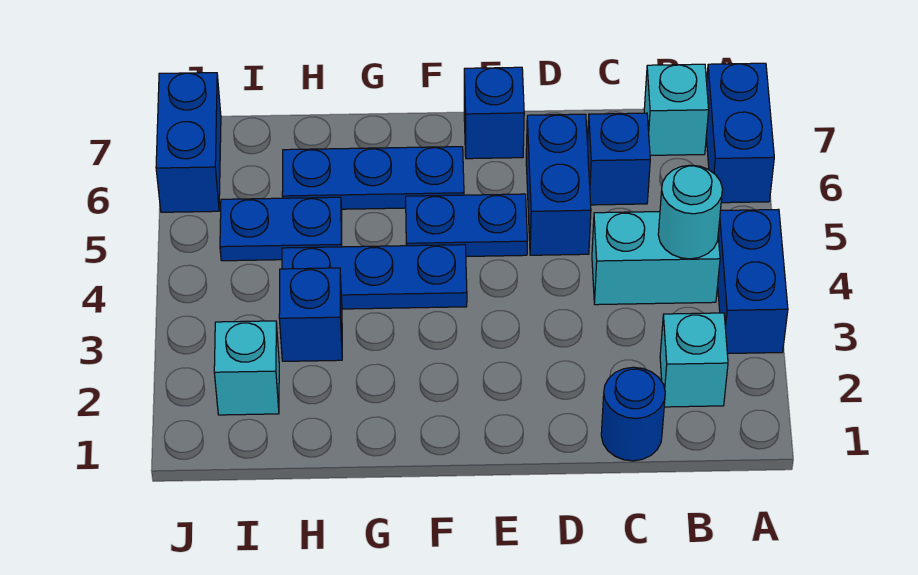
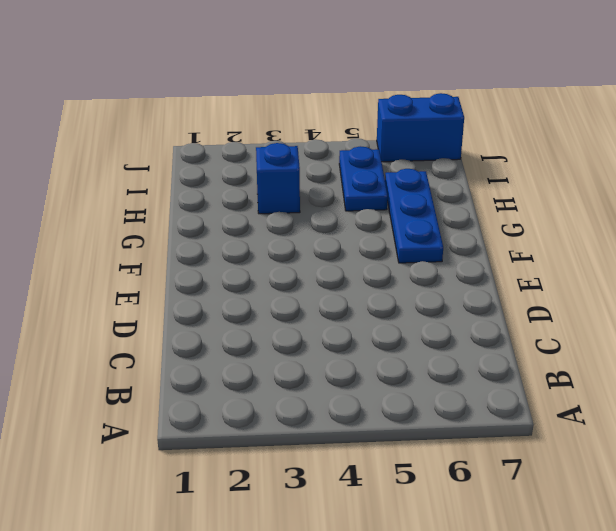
none -> blue 1x2 brick [718,209,788,354]
none -> blue 1x2 brick [706,63,774,203]
none -> cyan 1x1 brick [660,313,728,407]

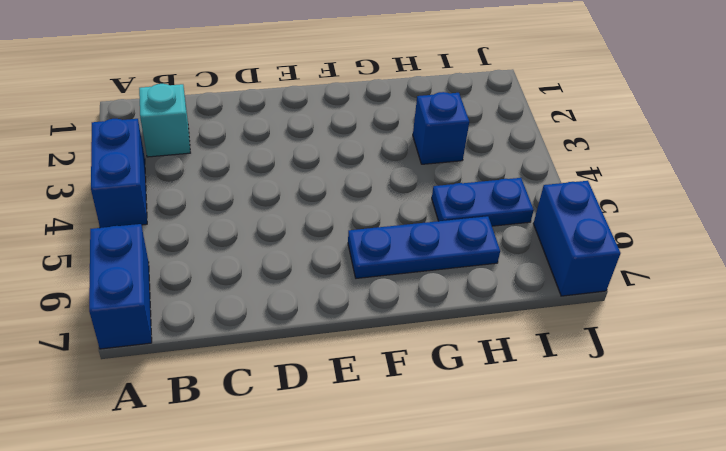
none -> cyan 1x2 brick [592,212,720,305]
none -> cyan 1x1 brick [644,64,709,155]
none -> blue 1x1 round brick [601,367,665,461]

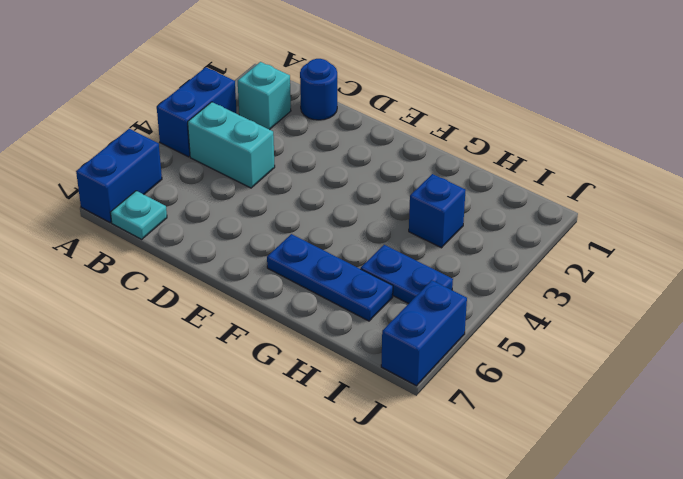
cyan 1x1 plate [110,191,167,239] -> cyan 1x1 brick [644,64,709,155]
none -> blue 1x1 brick [587,113,650,205]
none -> blue 1x2 brick [526,114,591,255]
none -> blue 1x2 plate [406,194,527,256]

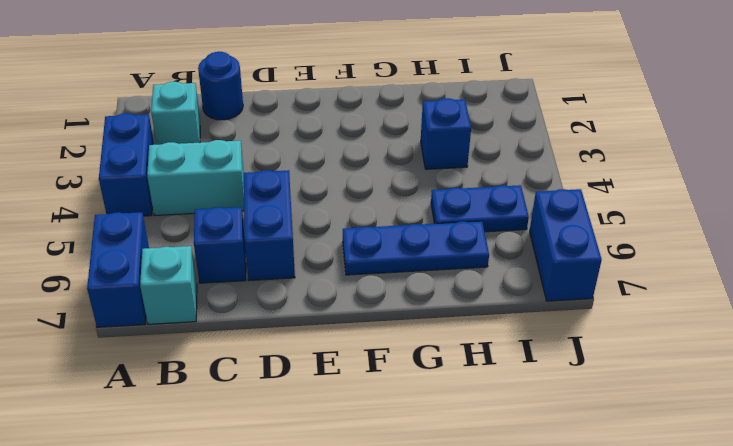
none -> blue 1x2 plate [406,194,527,256]
none -> blue 1x1 brick [464,67,524,159]
none -> blue 1x3 plate [282,245,467,309]

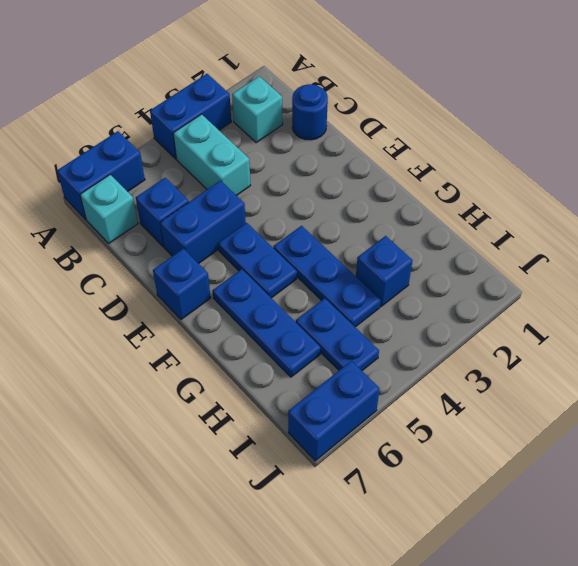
none -> cyan 1x1 brick [214,321,279,415]
none -> cyan 1x1 round brick [658,165,722,259]

